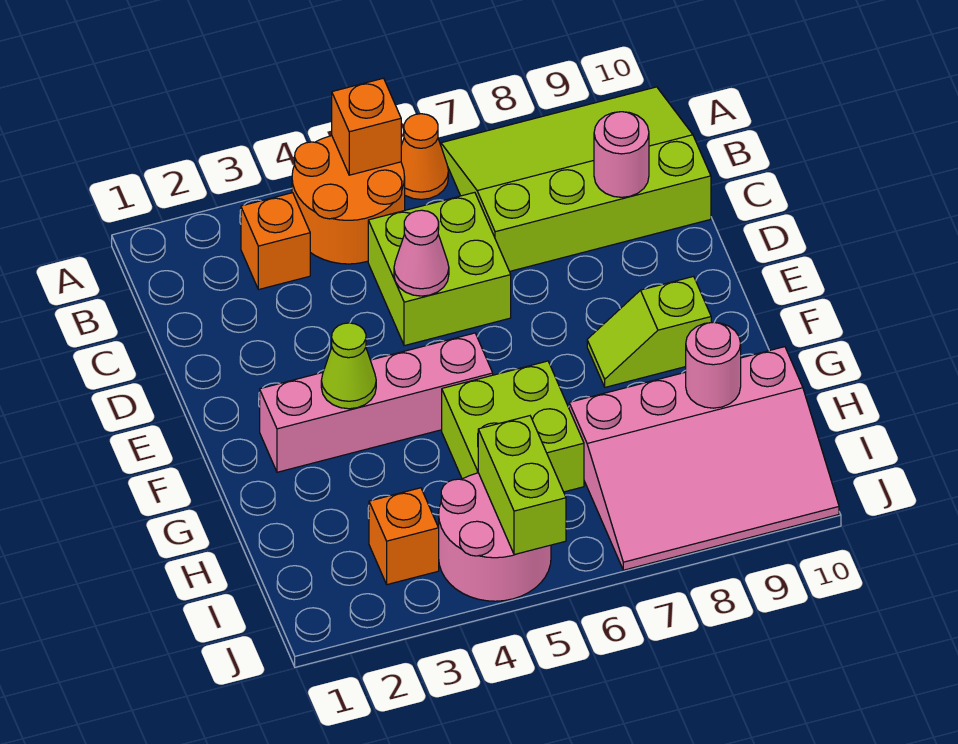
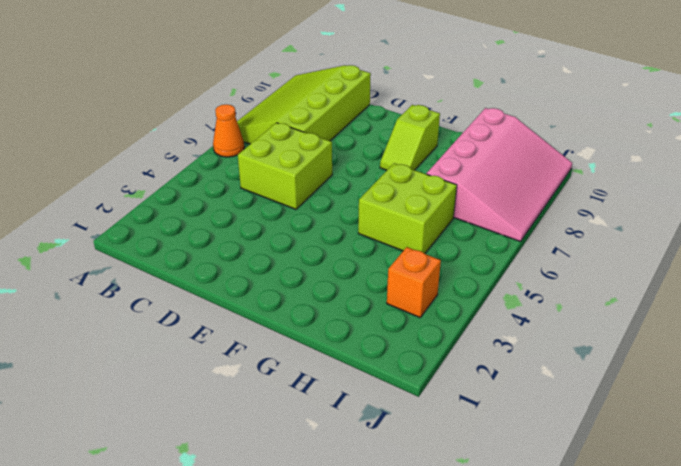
none -> orange 2x2 round brick [292,136,405,264]
none -> orange 1x1 brick [241,193,310,290]
none -> pink 1x4 brick [260,333,493,472]

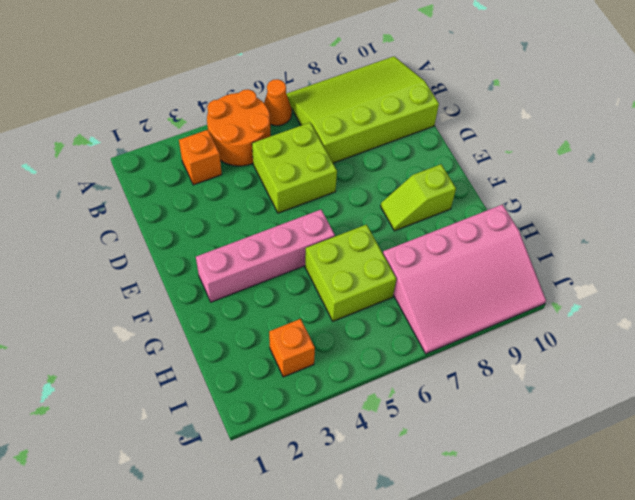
none -> pink 2x2 round brick [438,473,551,601]
none -> orange 1x1 brick [332,78,401,175]
none -> pink 1x1 round brick [594,112,649,197]

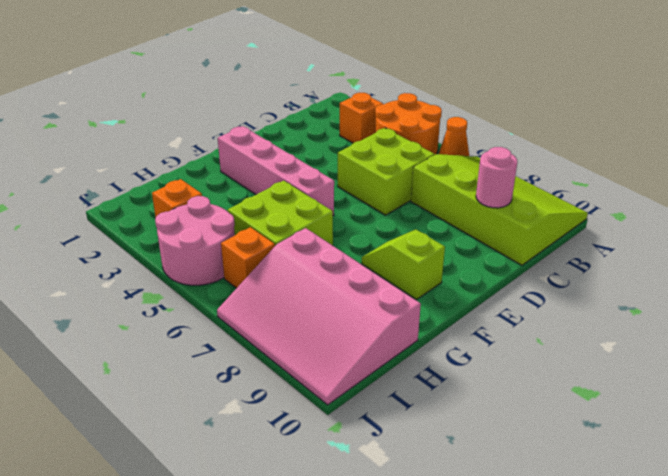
orange 1x1 brick [221,227,275,288] -> orange 1x1 brick moved to [332,78,401,175]
none -> pink 1x1 cone [394,210,449,296]
none -> lime 1x1 cone [321,323,376,409]
none -> pink 1x1 round brick [686,322,741,408]

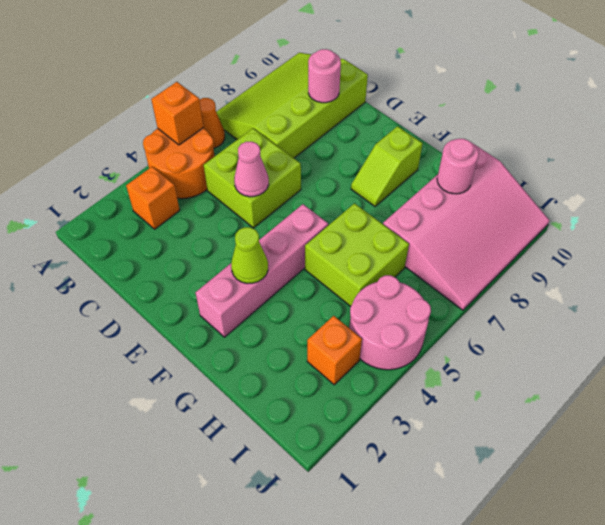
none -> lime 1x2 brick [478,416,566,555]

